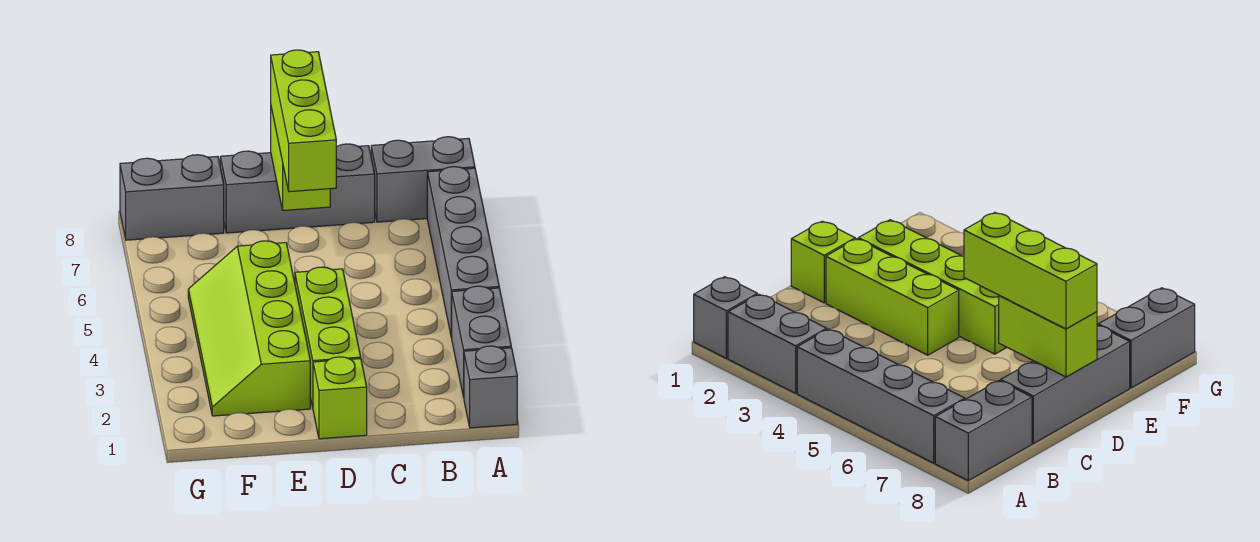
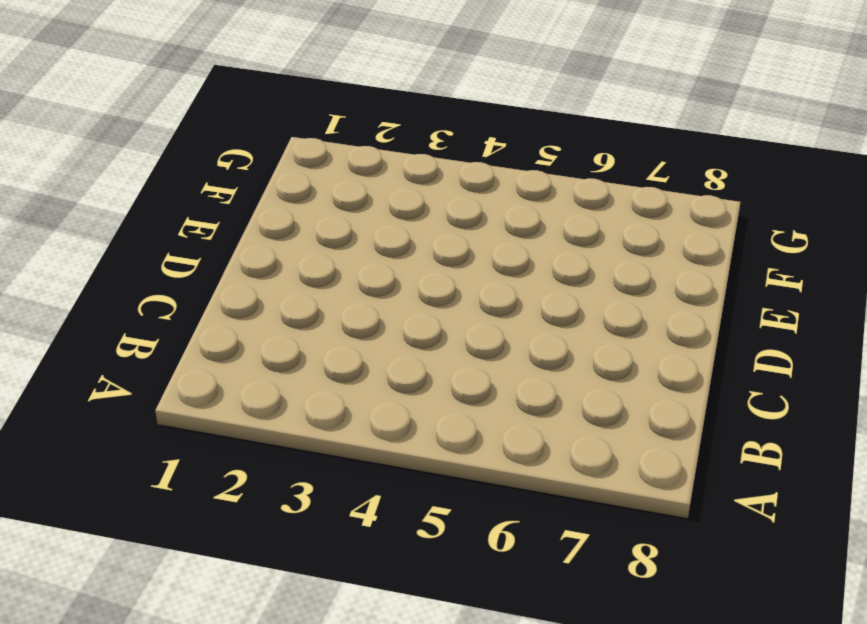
none -> grey 1x1 brick [464,346,517,428]
none -> grey 1x2 brick [452,286,511,397]

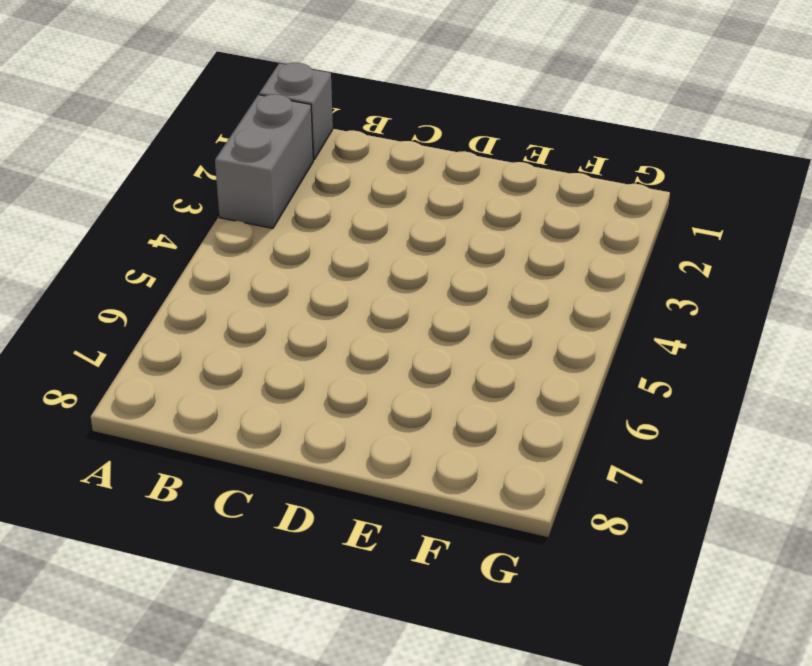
none -> grey 1x4 brick [427,167,499,338]
none -> grey 1x2 brick [371,137,475,222]

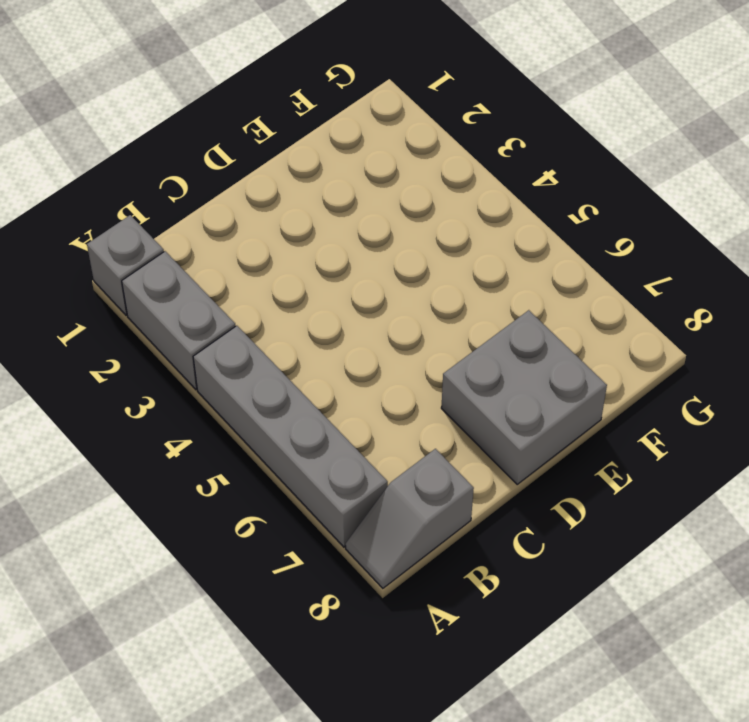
grey 1x2 slope [346,449,474,588] -> grey 1x2 brick [371,137,475,222]
grey 2x2 brick [441,310,607,484] -> grey 1x3 brick [220,144,375,233]
none -> lime 1x1 brick [313,357,367,439]
none -> lime 1x3 brick [295,267,361,407]

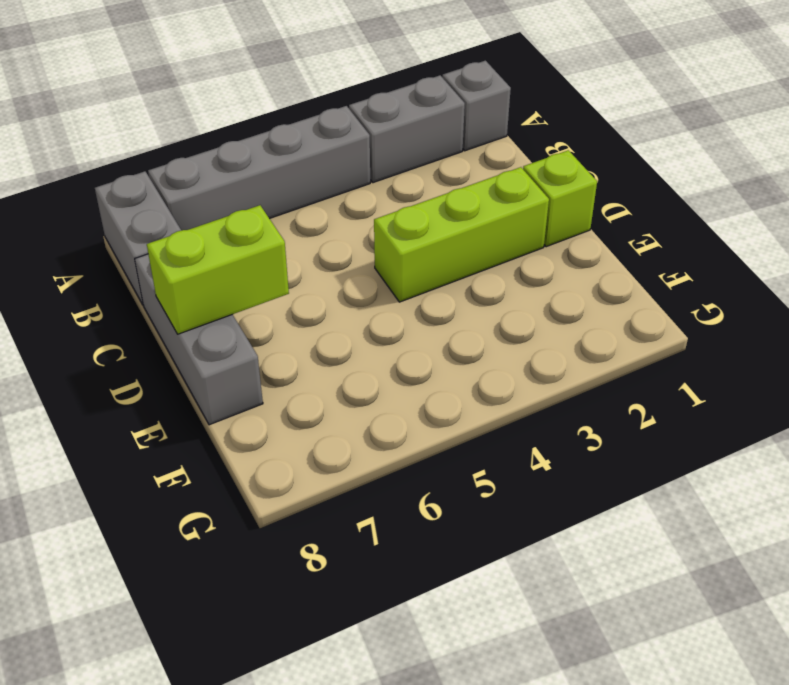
none -> lime 2x4 slope [188,241,310,416]
none -> grey 1x2 brick [120,155,224,240]

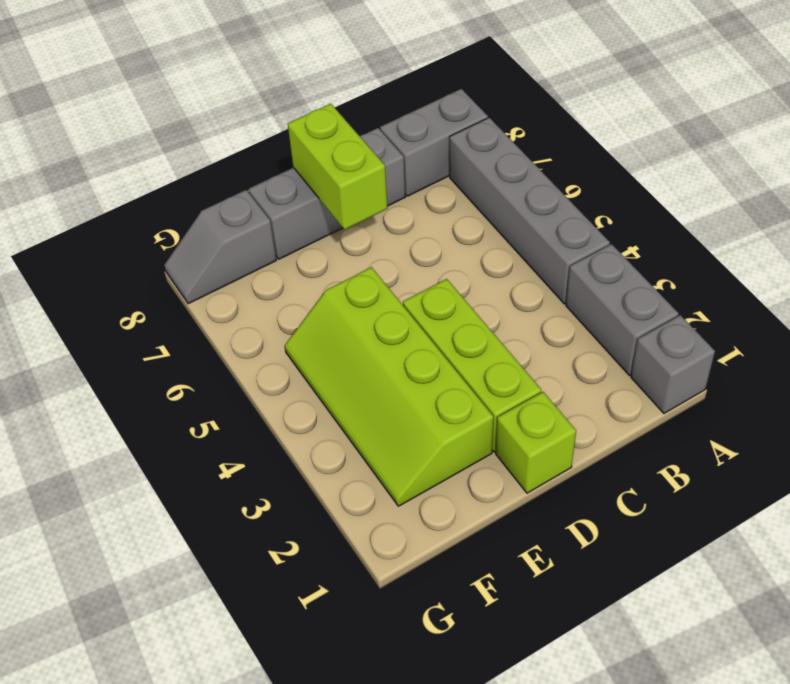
grey 1x2 slope [164,190,276,304] -> grey 1x2 brick [120,155,224,240]
none -> lime 1x3 brick [271,50,336,192]

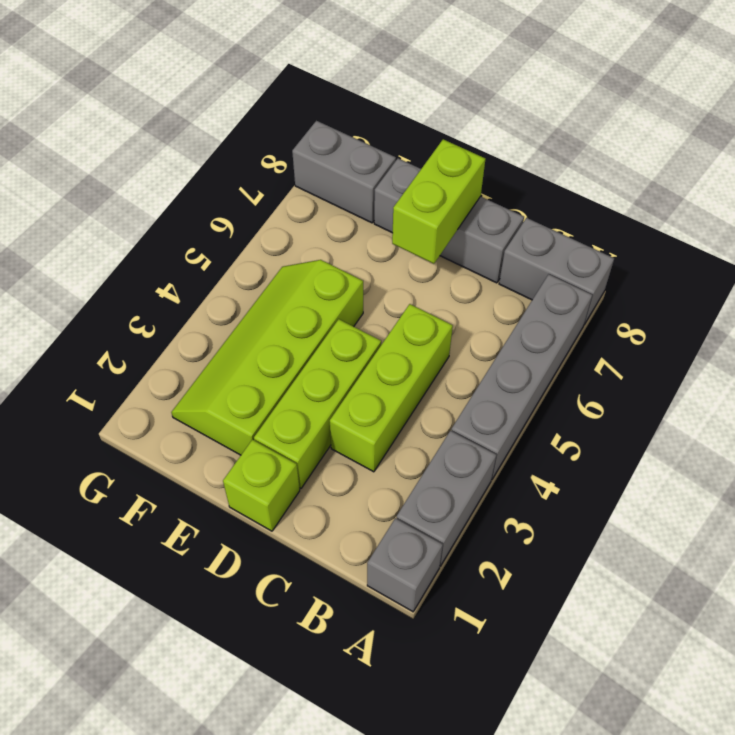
lime 1x3 brick [330,304,453,472] -> lime 1x3 brick moved to [271,50,336,192]

